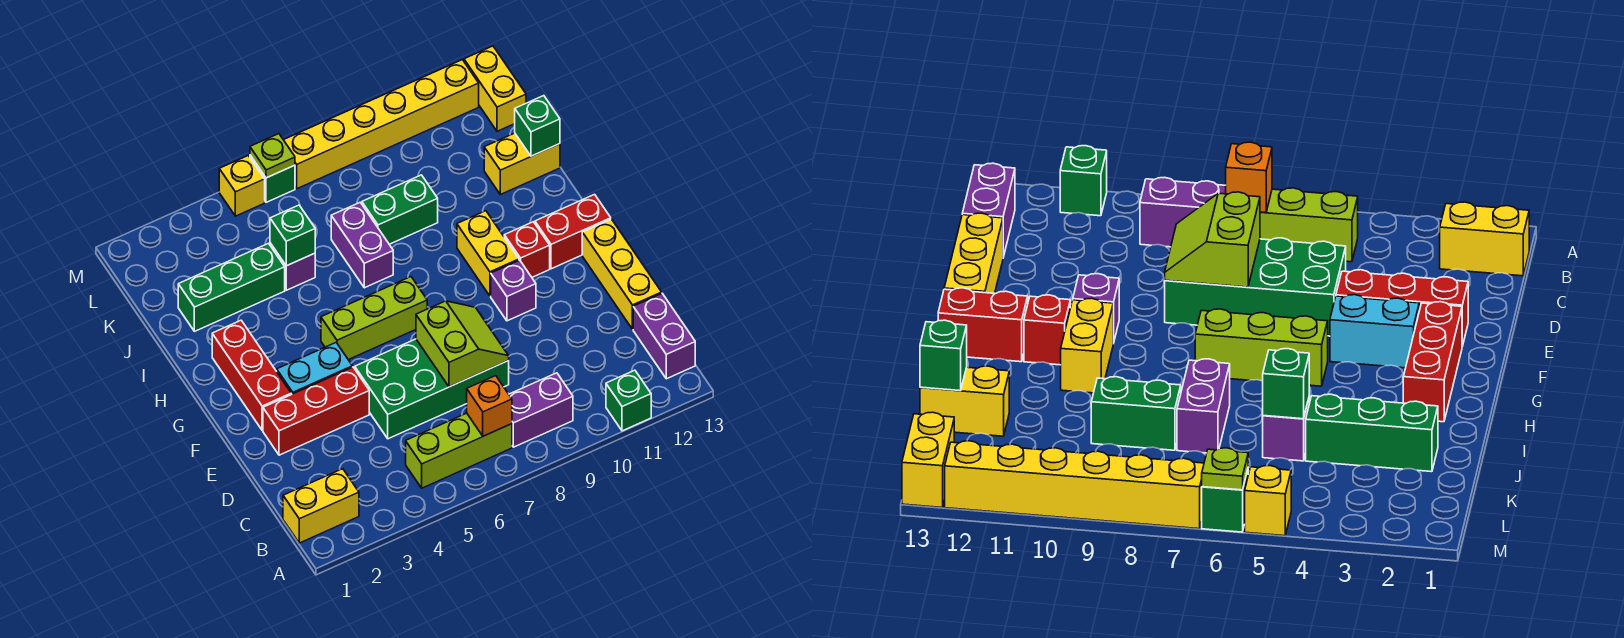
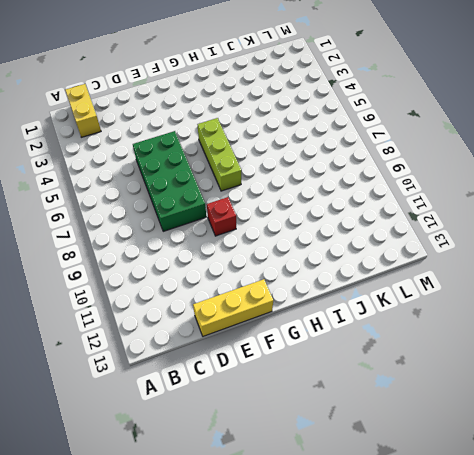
red 1x1 brick [207,197,236,236] -> red 1x1 brick moved to [504,222,550,277]
none -> green 1x1 brick [606,370,651,431]
none -> lime 1x3 brick [406,413,512,488]
none -> purple 1x2 brick [509,373,573,447]

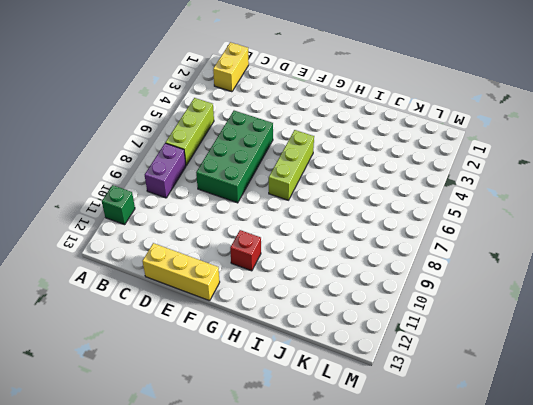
none -> purple 1x2 brick [633,294,695,379]
none -> red 1x3 brick [263,367,369,455]
none -> red 1x3 brick [212,320,291,430]

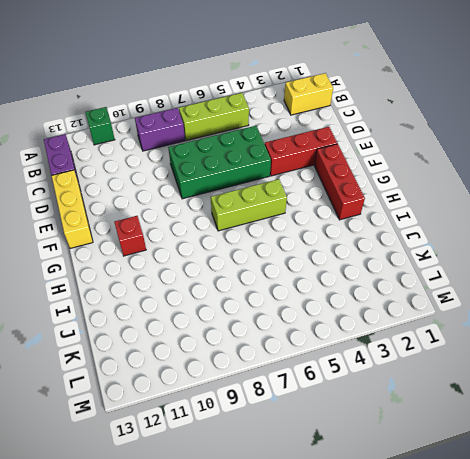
none -> cyan 1x2 brick [277,343,352,394]
none -> purple 1x1 brick [491,260,536,321]
none -> yellow 1x2 brick [457,211,519,296]

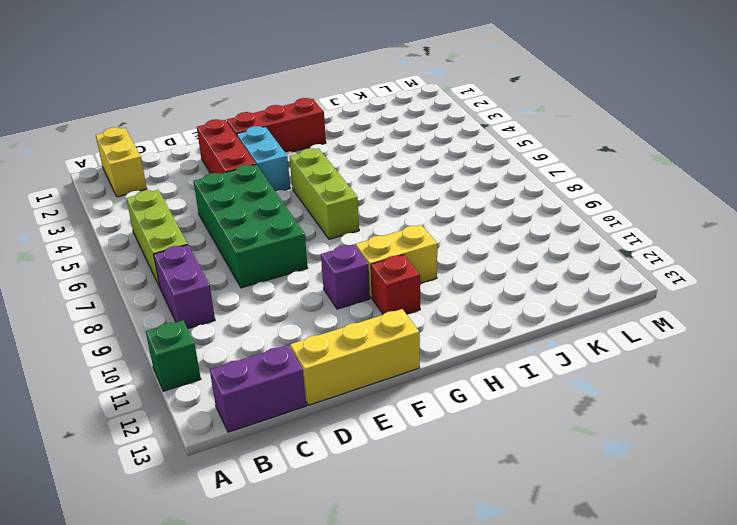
none -> red 1x2 brick [535,195,611,269]
none -> purple 1x2 brick [331,203,393,288]
none -> green 1x3 brick [178,243,285,331]

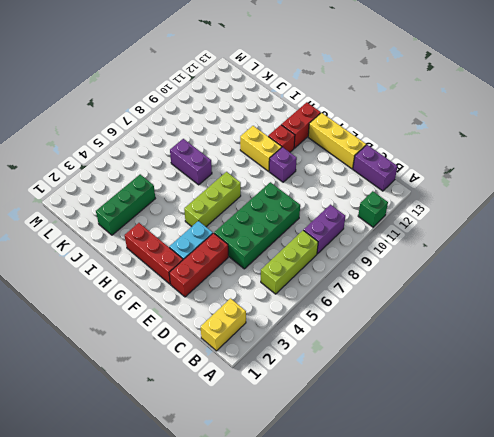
none -> purple 1x1 brick [270,243,315,290]
none -> green 1x2 brick [362,175,438,244]
none -> yellow 1x2 brick [484,133,560,195]

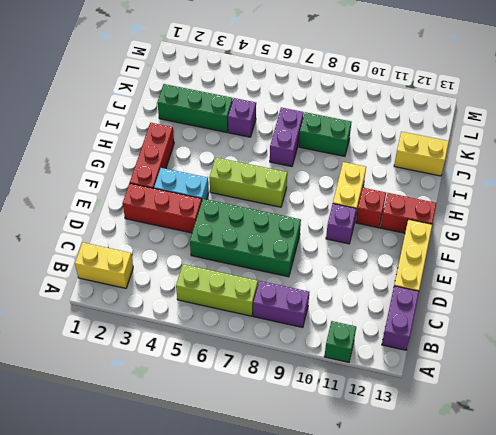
none -> yellow 1x2 brick [464,46,526,131]
none -> yellow 1x1 brick [219,156,265,216]
none -> green 1x1 brick [250,155,295,202]

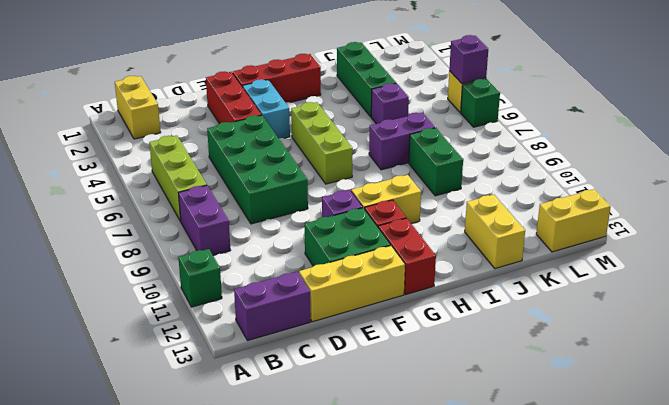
green 2x2 brick [305,208,391,266] -> none
purple 1x1 brick [449,35,488,84] -> none
none -> yellow 1x6 brick [284,60,479,189]
none -> orange 1x1 brick [467,376,512,436]
none -> lime 2x2 slope [416,301,509,387]

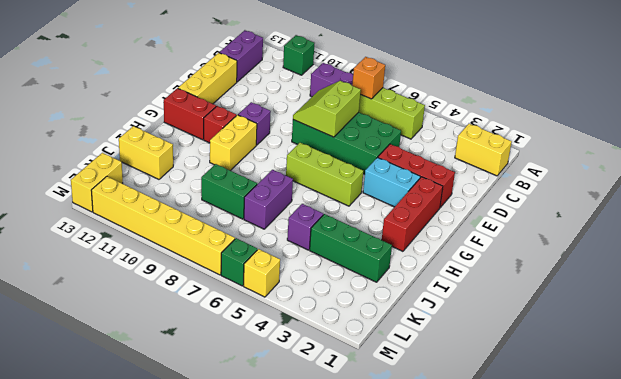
none -> green 1x1 brick [270,205,315,266]
none -> green 1x1 brick [515,96,560,156]
none -> lime 1x1 plate [250,134,295,178]

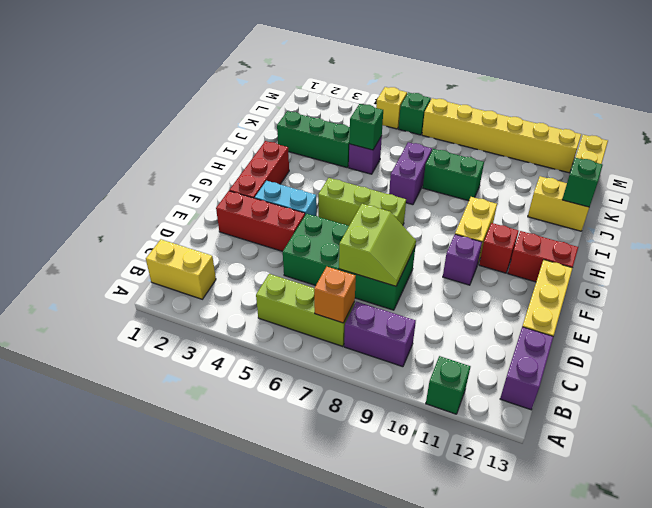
none -> lime 1x1 plate [250,134,295,178]

